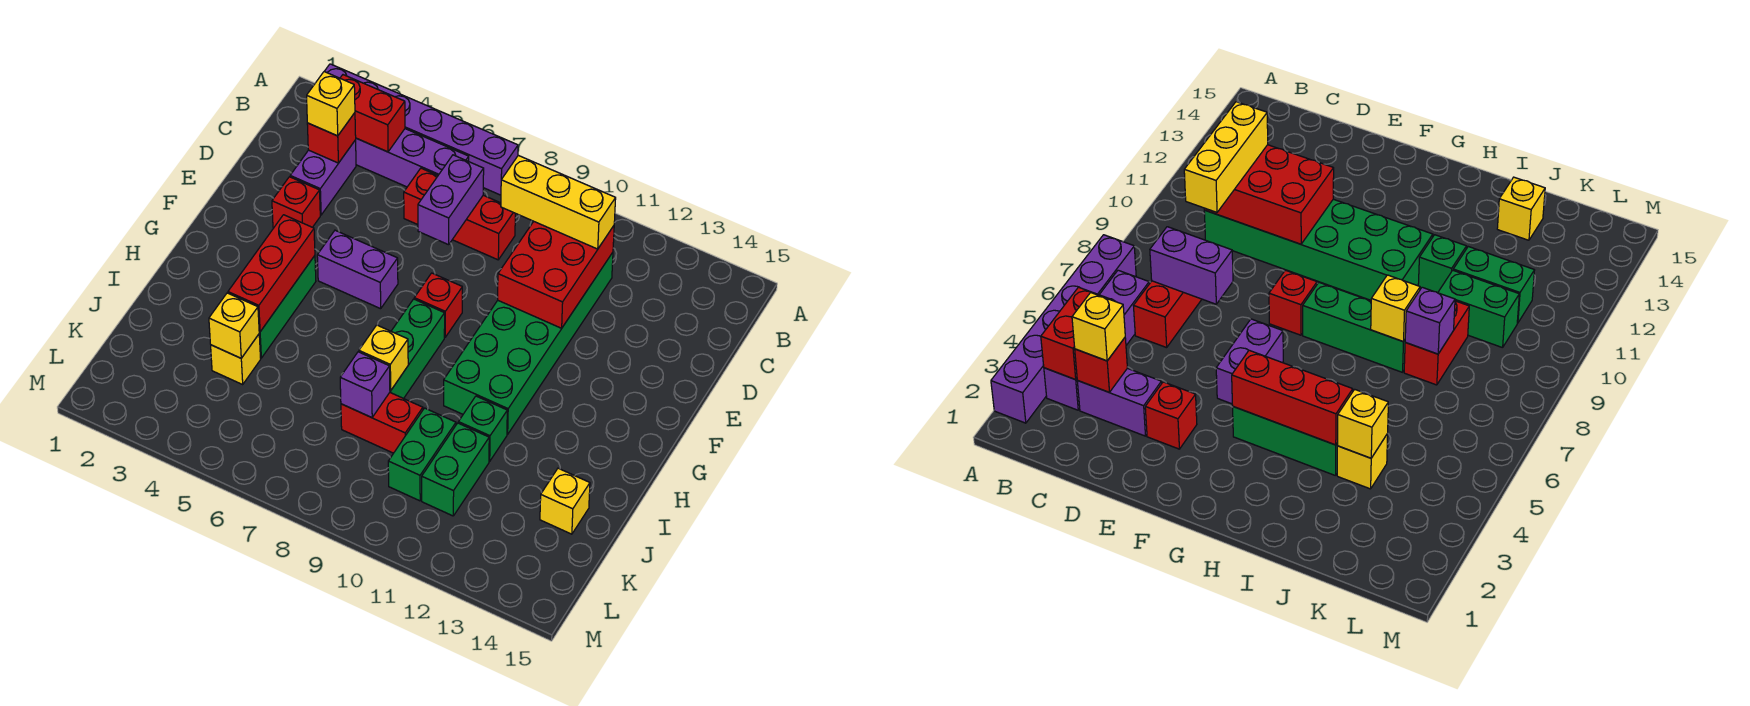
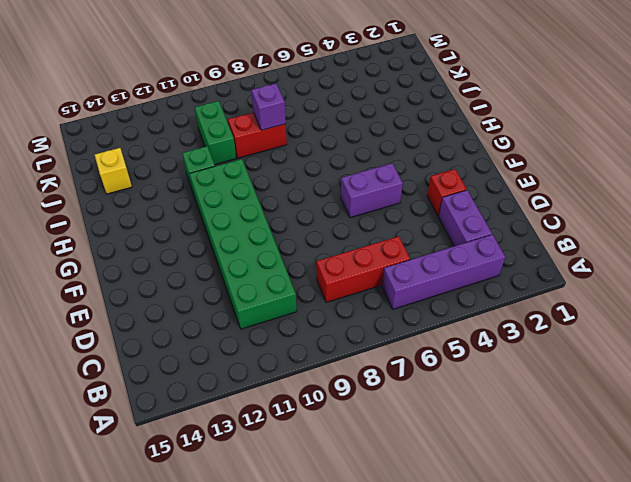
none -> purple 1x6 brick [324,64,518,195]
none -> red 1x1 brick [414,273,462,337]
none -> green 1x3 brick [259,256,316,358]

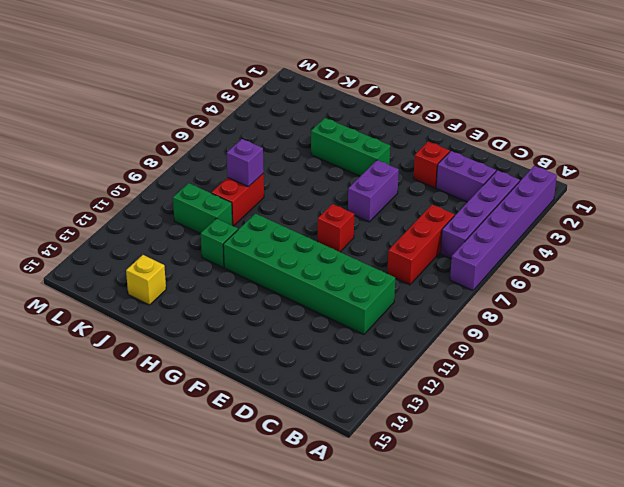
none -> green 1x3 brick [390,299,445,399]
none -> yellow 1x1 brick [211,334,261,384]
none -> green 1x2 brick [422,423,489,516]

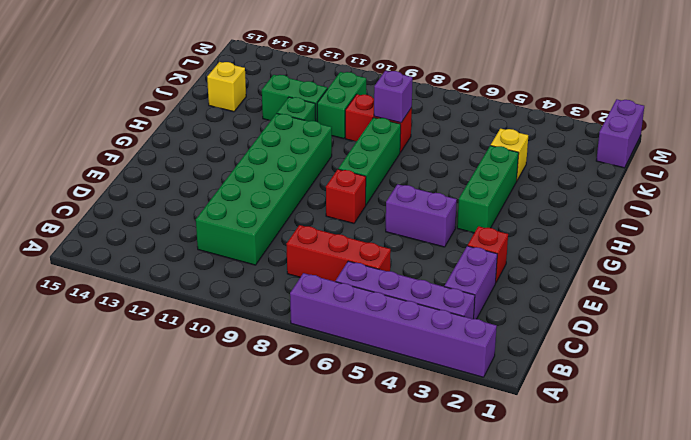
green 1x2 brick [262,75,327,121] -> green 1x2 brick turned to [422,423,489,516]
purple 1x2 brick [596,99,644,168] -> purple 1x2 brick moved to [418,155,484,245]
none -> red 1x2 brick [340,75,405,152]
none -> red 1x1 brick [307,113,356,163]
none -> red 2x3 brick [498,222,614,328]

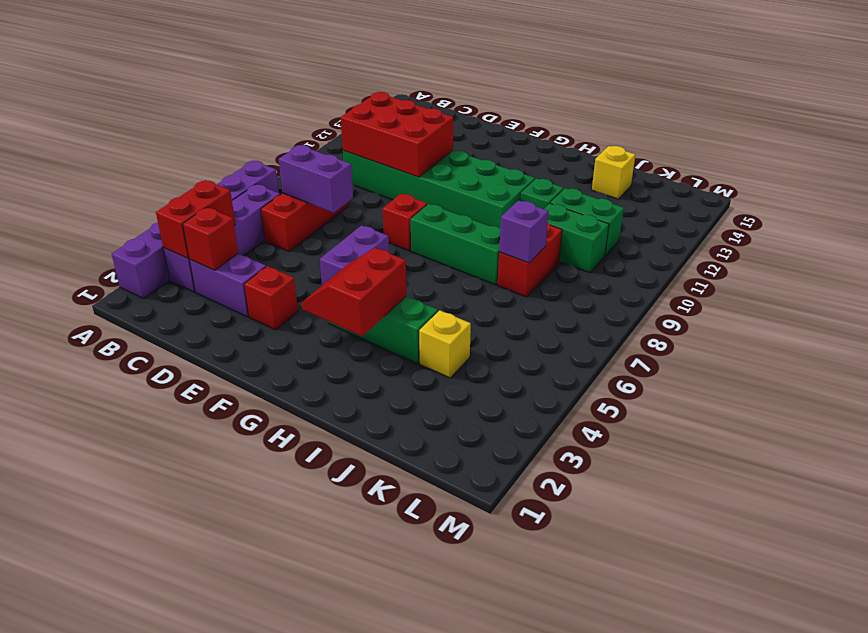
red 2x2 slope [302,248,406,336] -> red 1x3 brick [228,215,315,332]
none -> yellow 1x1 brick [359,325,408,391]
none -> yellow 1x1 brick [209,293,259,358]
none -> yellow 1x1 brick [307,72,355,136]

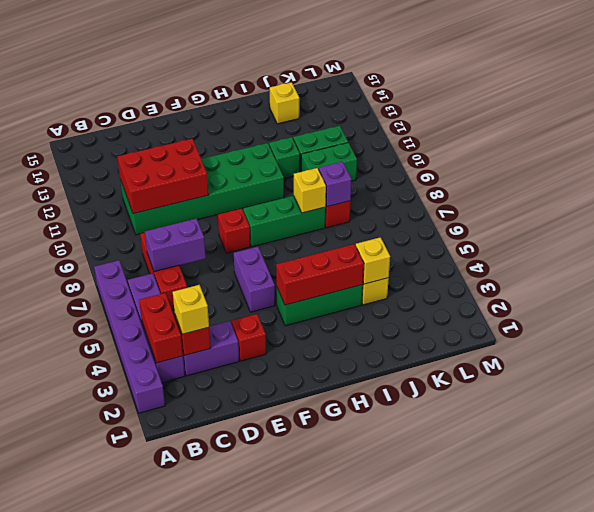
none -> yellow 1x3 brick [501,155,616,249]

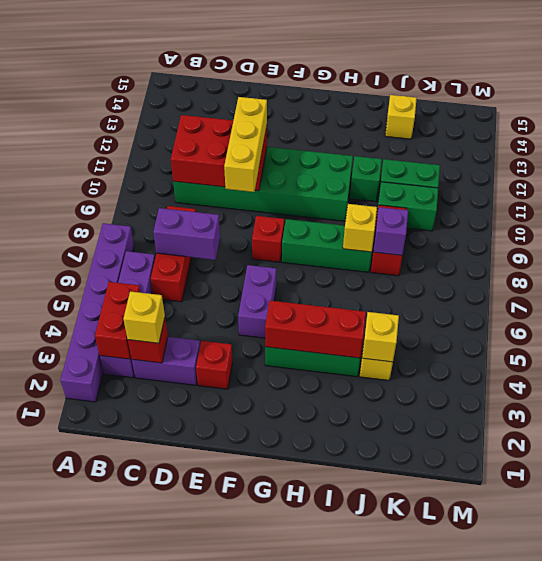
yellow 1x3 brick [224,97,267,192] -> yellow 1x3 brick moved to [501,155,616,249]

